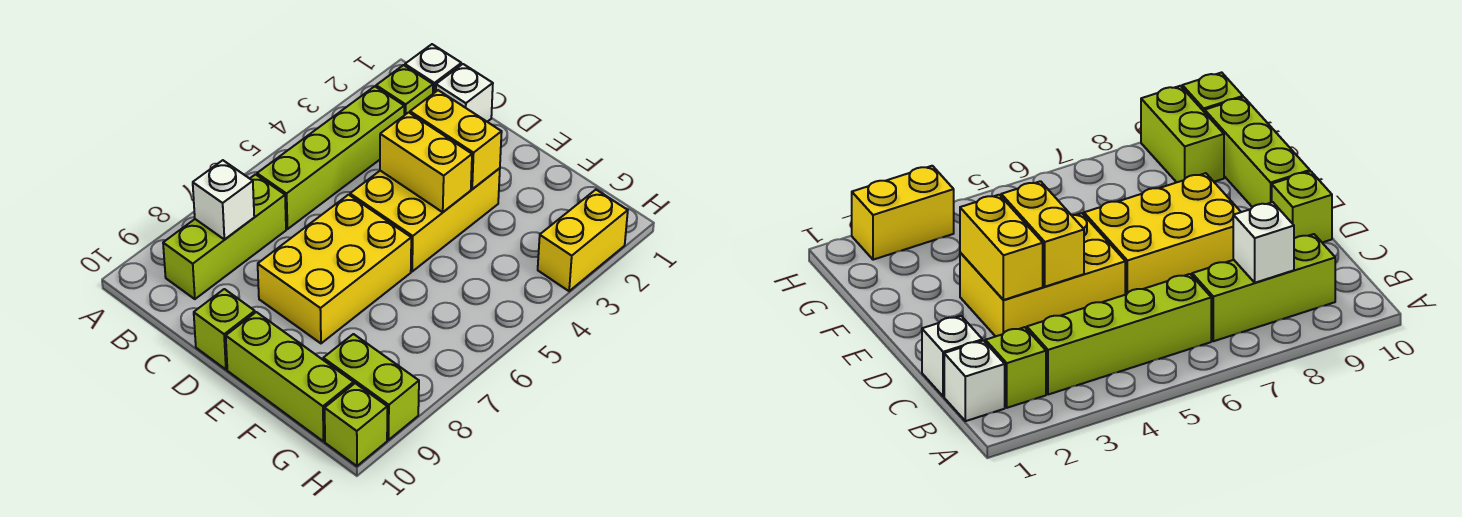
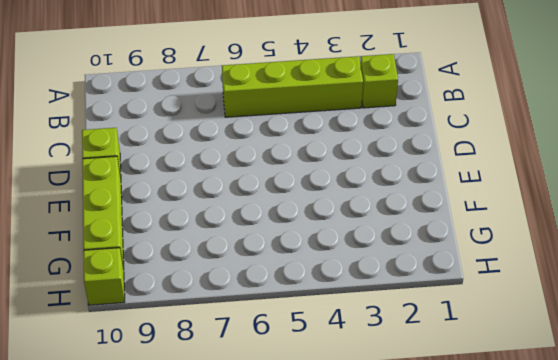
none -> white 1x1 brick [405,44,461,94]
none -> lime 1x3 brick [163,175,286,299]
none -> white 1x1 brick [436,64,493,122]

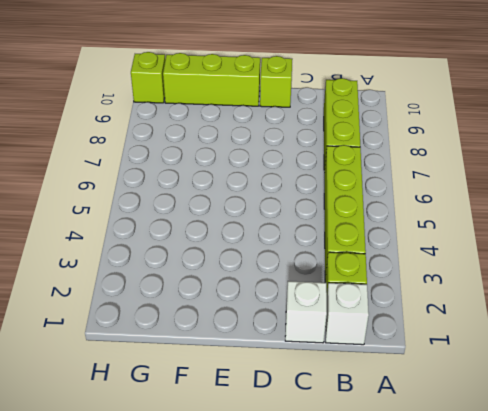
none -> yellow 2x3 brick [350,168,500,271]
none -> yellow 2x3 brick [258,195,411,343]
none -> lime 1x2 brick [323,334,419,440]

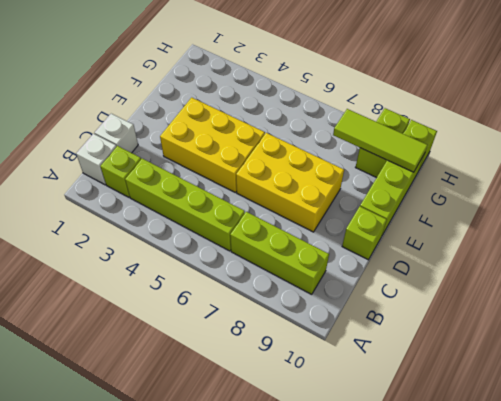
lime 1x3 tile [333,109,428,172] -> none
none -> yellow 1x2 brick [538,190,628,291]
none -> white 1x1 brick [193,160,254,239]
none -> yellow 1x2 brick [410,90,502,189]

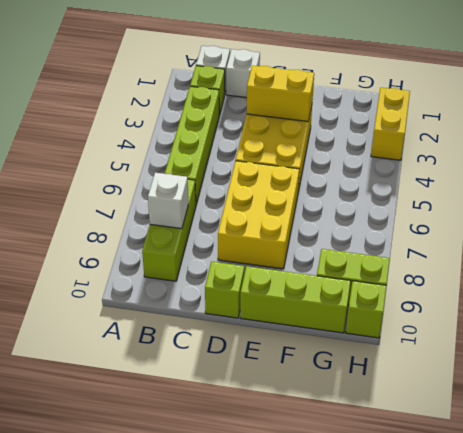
none -> yellow 1x2 brick [380,112,472,212]

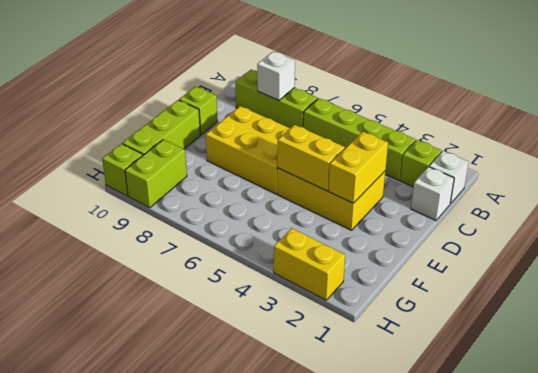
yellow 1x2 brick [277,125,345,191] -> yellow 1x2 brick turned to [380,112,472,212]

